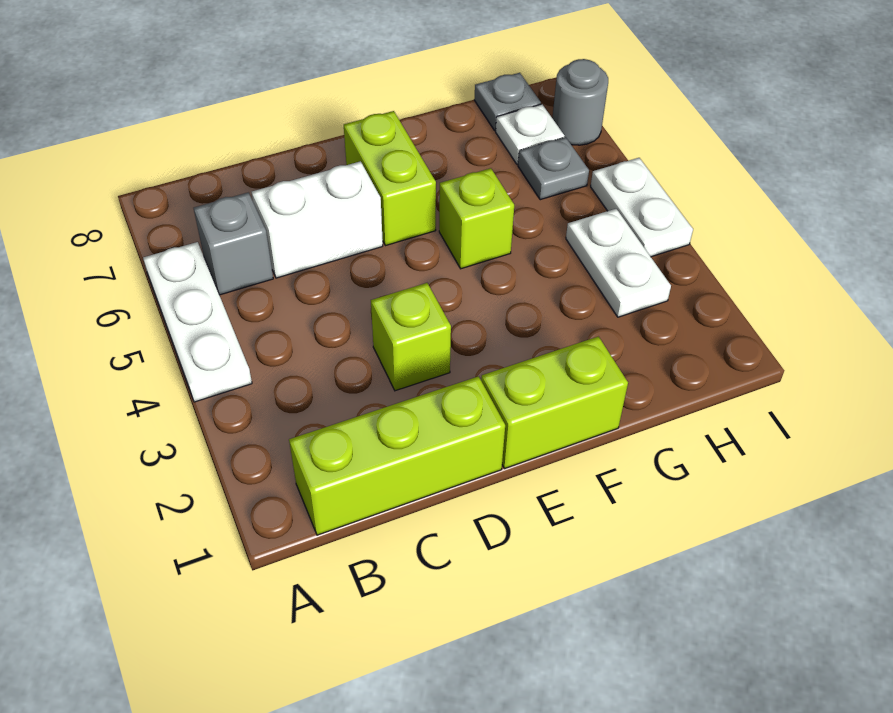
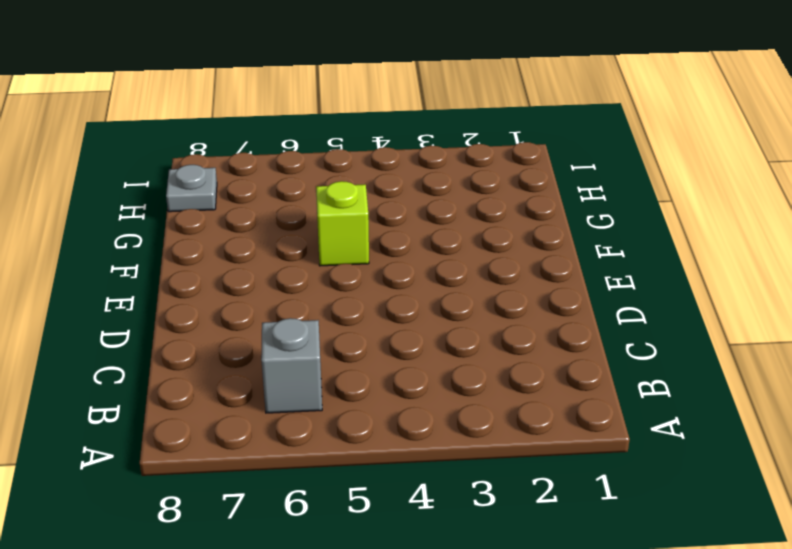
none -> white 1x3 plate [143,242,252,402]
none -> lime 1x3 brick [289,376,505,535]
none -> white 1x2 brick [252,161,383,278]

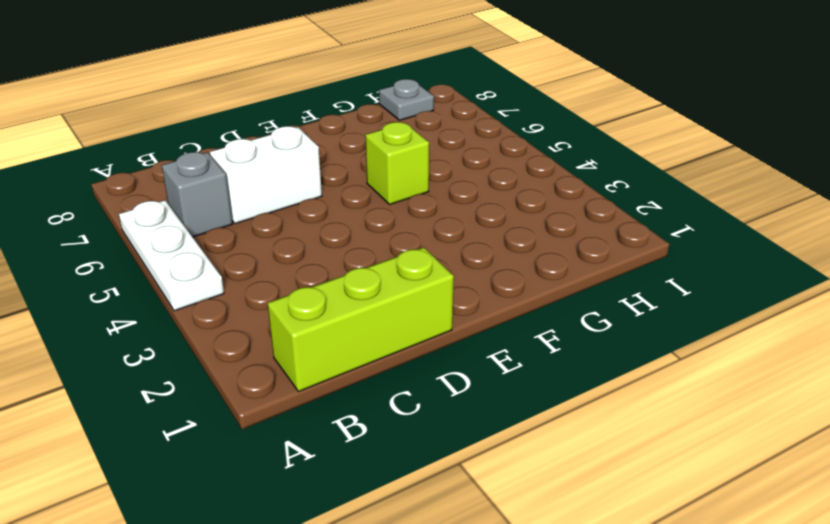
none -> lime 1x1 brick [371,283,451,391]
none -> lime 1x2 brick [481,337,628,469]
none -> lime 1x2 brick [344,111,436,246]

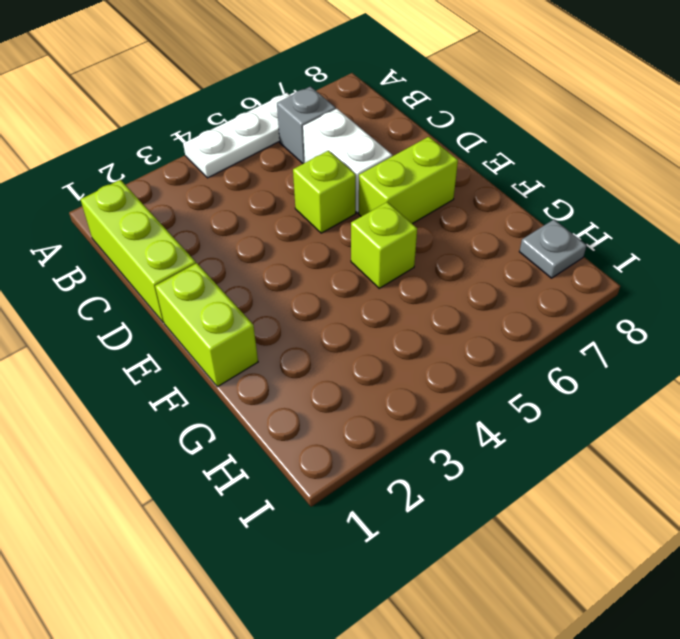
lime 1x1 brick [293,151,356,233] -> lime 1x1 brick moved to [371,283,451,391]
none -> white 1x2 plate [566,209,671,317]
none -> grey 1x1 plate [518,137,589,200]
none -> white 1x1 plate [496,104,564,164]

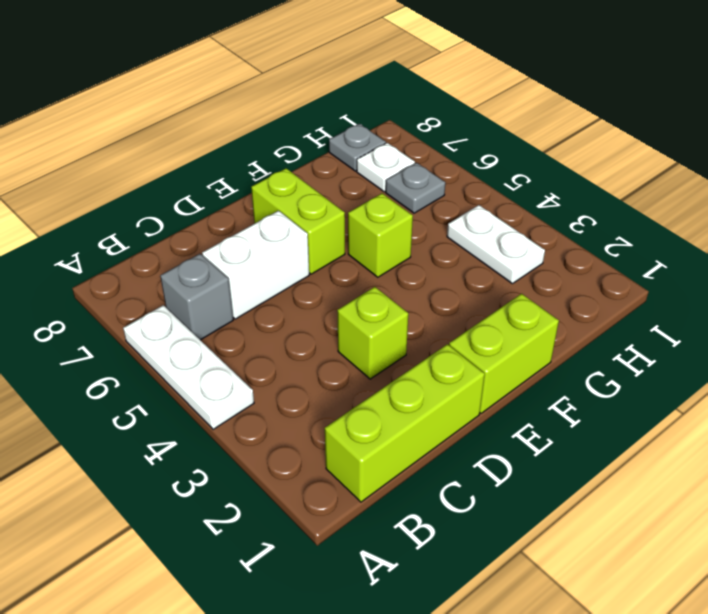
none -> white 1x2 plate [591,158,693,257]
none -> grey 1x1 round brick [552,59,608,145]

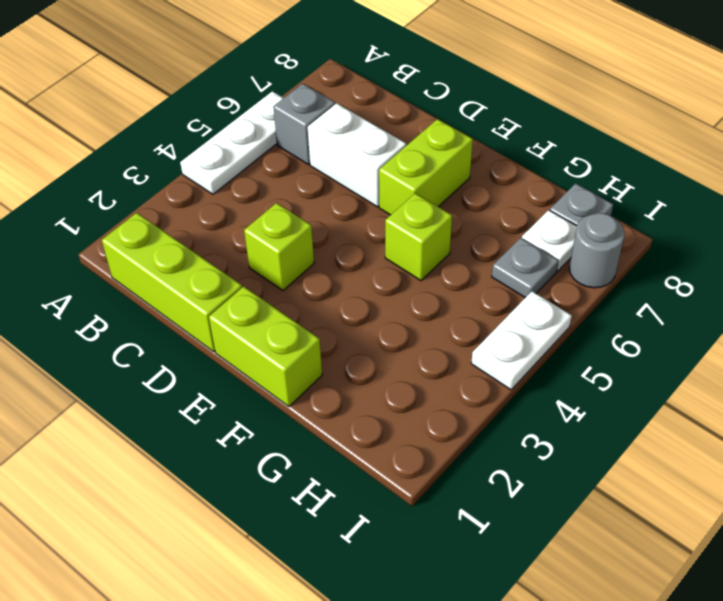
none -> white 1x2 plate [566,209,671,317]

